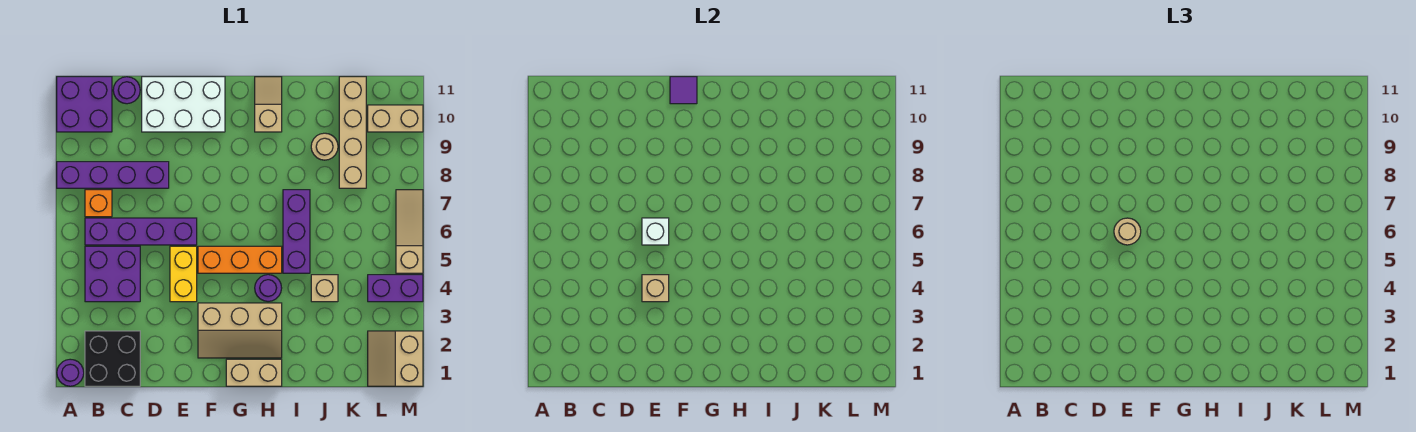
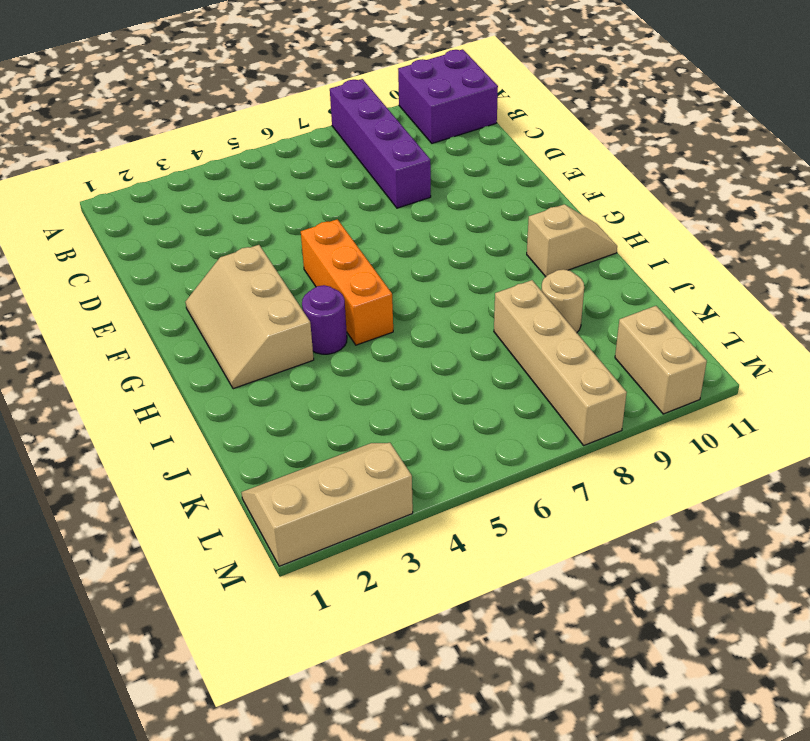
tan 1x4 brick [494,280,627,445] -> tan 1x4 brick turned to [339,77,366,188]
tan 2x3 slope [241,443,413,566] -> tan 2x2 slope [368,331,423,386]
none -> purple 1x1 round brick [57,359,84,386]
none -> black 2x2 brick [85,331,140,386]
none -> purple 2x2 brick [85,246,140,302]

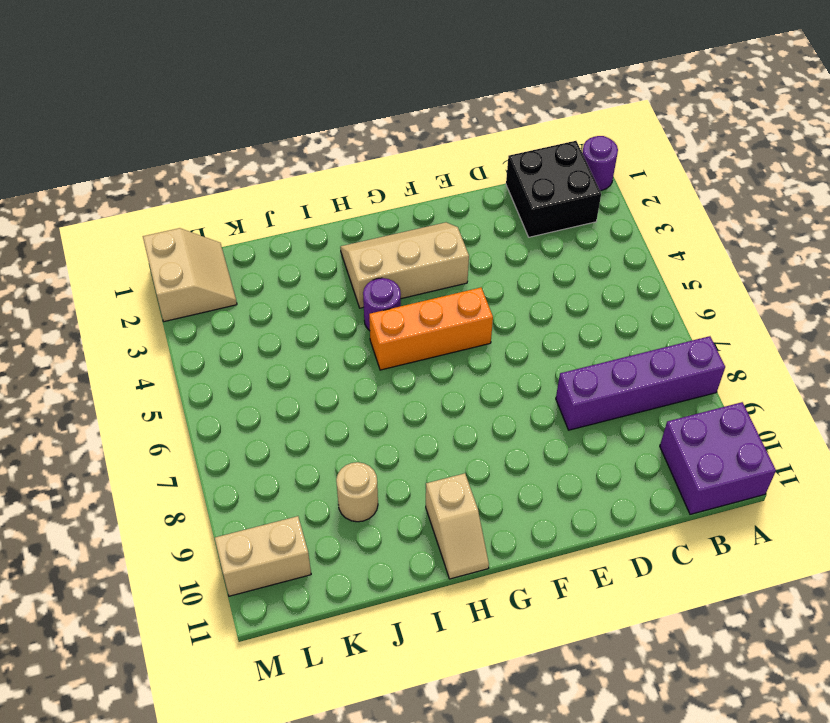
none -> purple 2x2 brick [85,246,140,302]
none -> purple 1x4 brick [85,218,197,245]
none -> orange 1x1 brick [85,190,112,217]

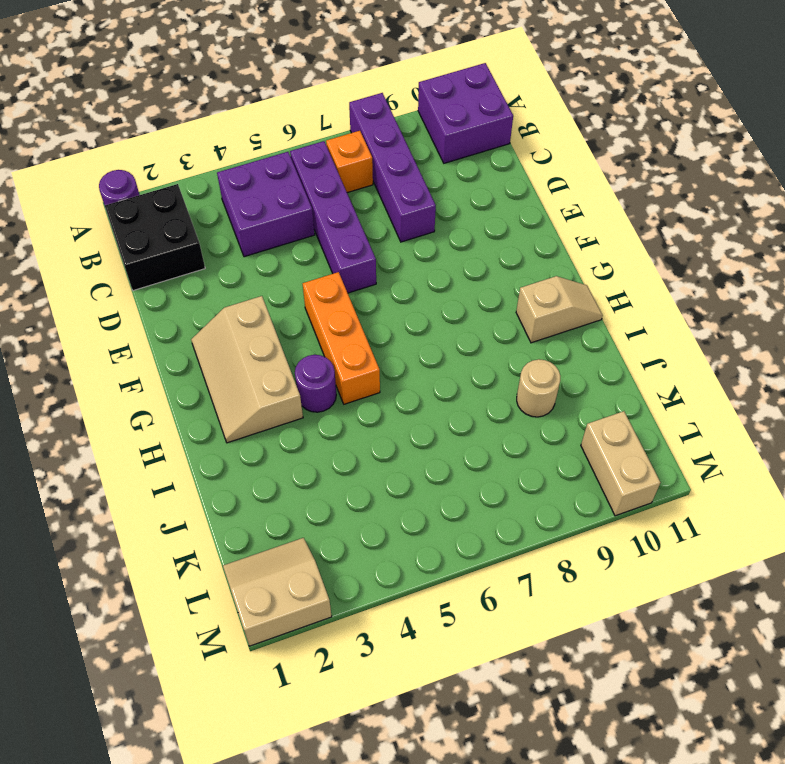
none -> purple 1x1 round brick [113,77,140,104]
none -> white 2x3 brick [142,77,225,132]
none -> yellow 1x2 brick [170,246,197,302]

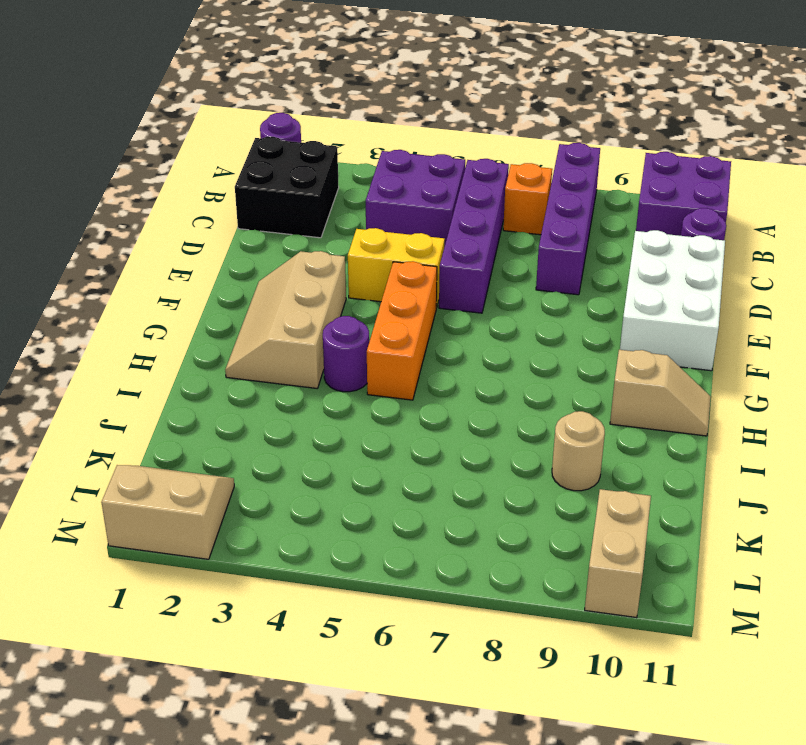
none -> tan 1x2 brick [226,359,282,386]
none -> purple 1x3 brick [283,190,310,273]
none -> tan 1x1 brick [311,275,338,302]

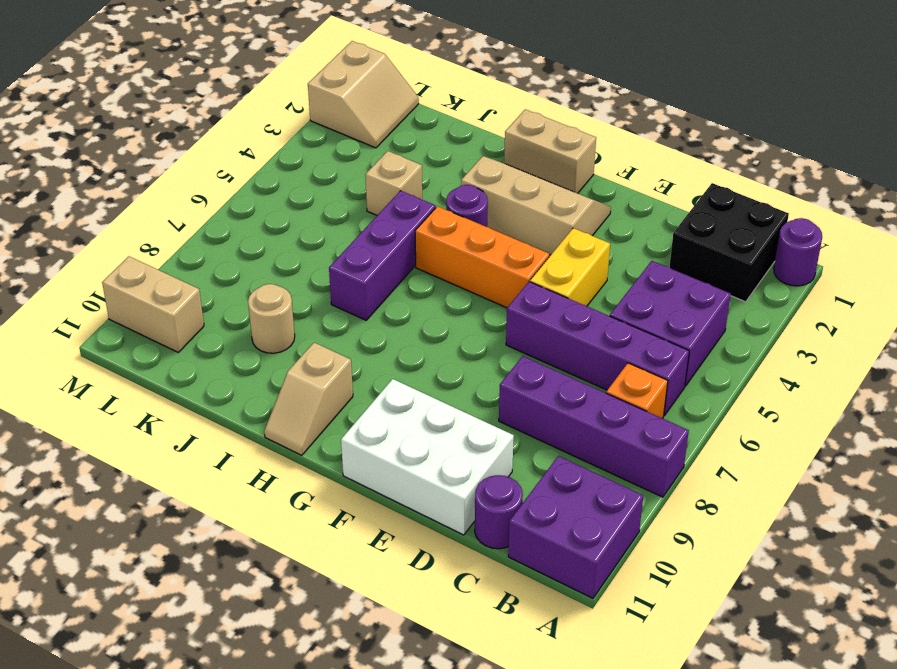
none -> tan 1x4 brick [339,77,366,188]
none -> purple 1x2 brick [368,275,423,302]
none -> tan 1x3 slope [396,190,423,273]

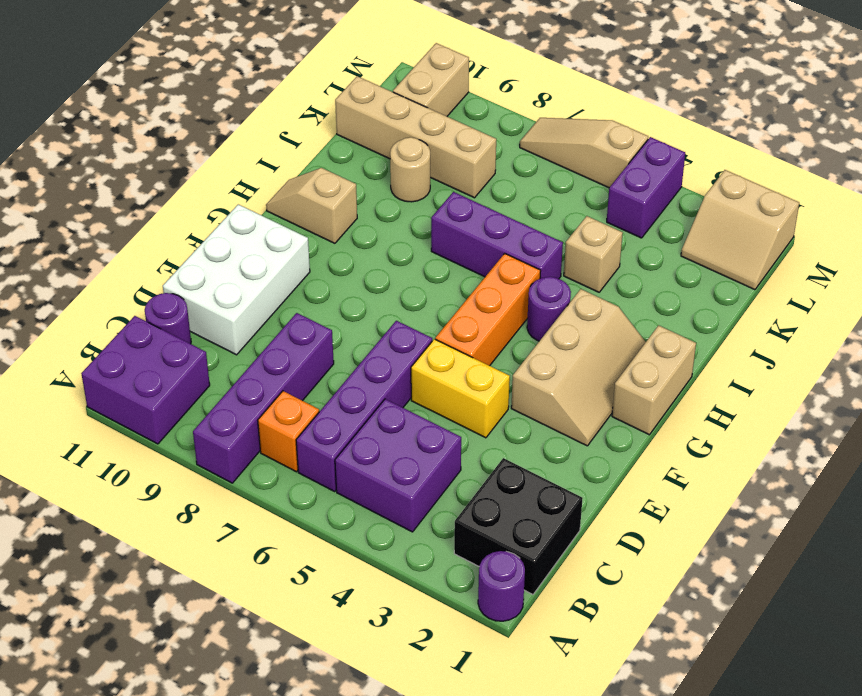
none -> tan 1x1 brick [642,275,669,302]
none -> white 1x1 brick [642,218,669,245]
none -> purple 1x1 tile [670,77,697,104]

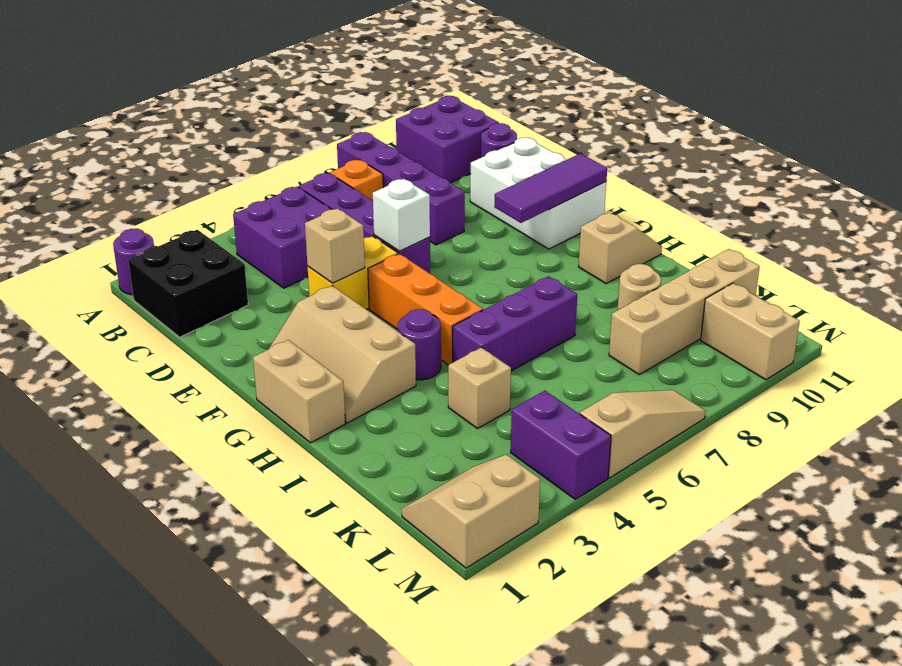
purple 1x3 tile [494,153,607,223] -> purple 1x1 tile [670,77,697,104]
none -> tan 1x1 round brick [1114,218,1141,245]

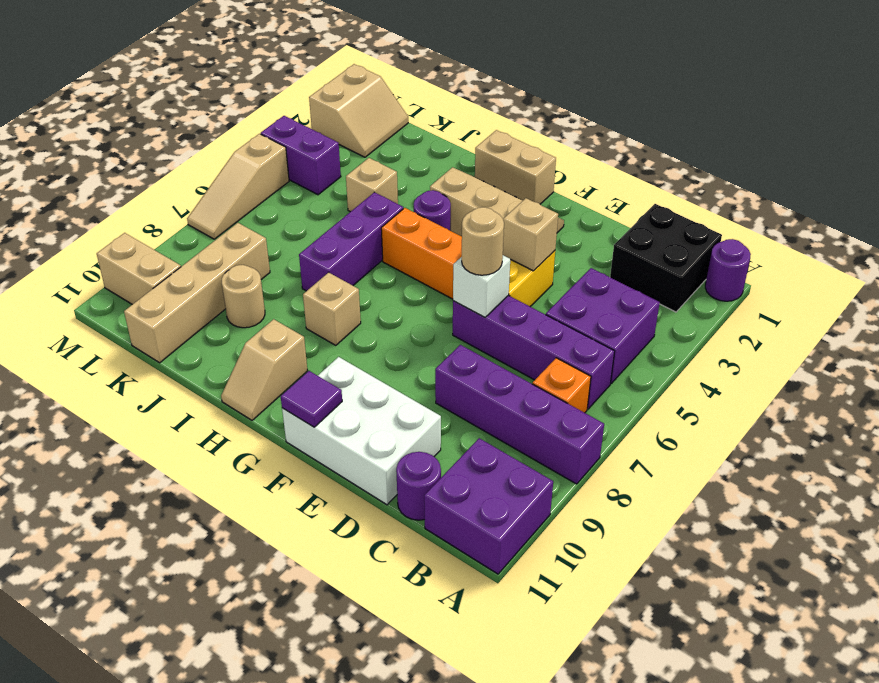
tan 1x1 brick [303,272,361,345] -> none

